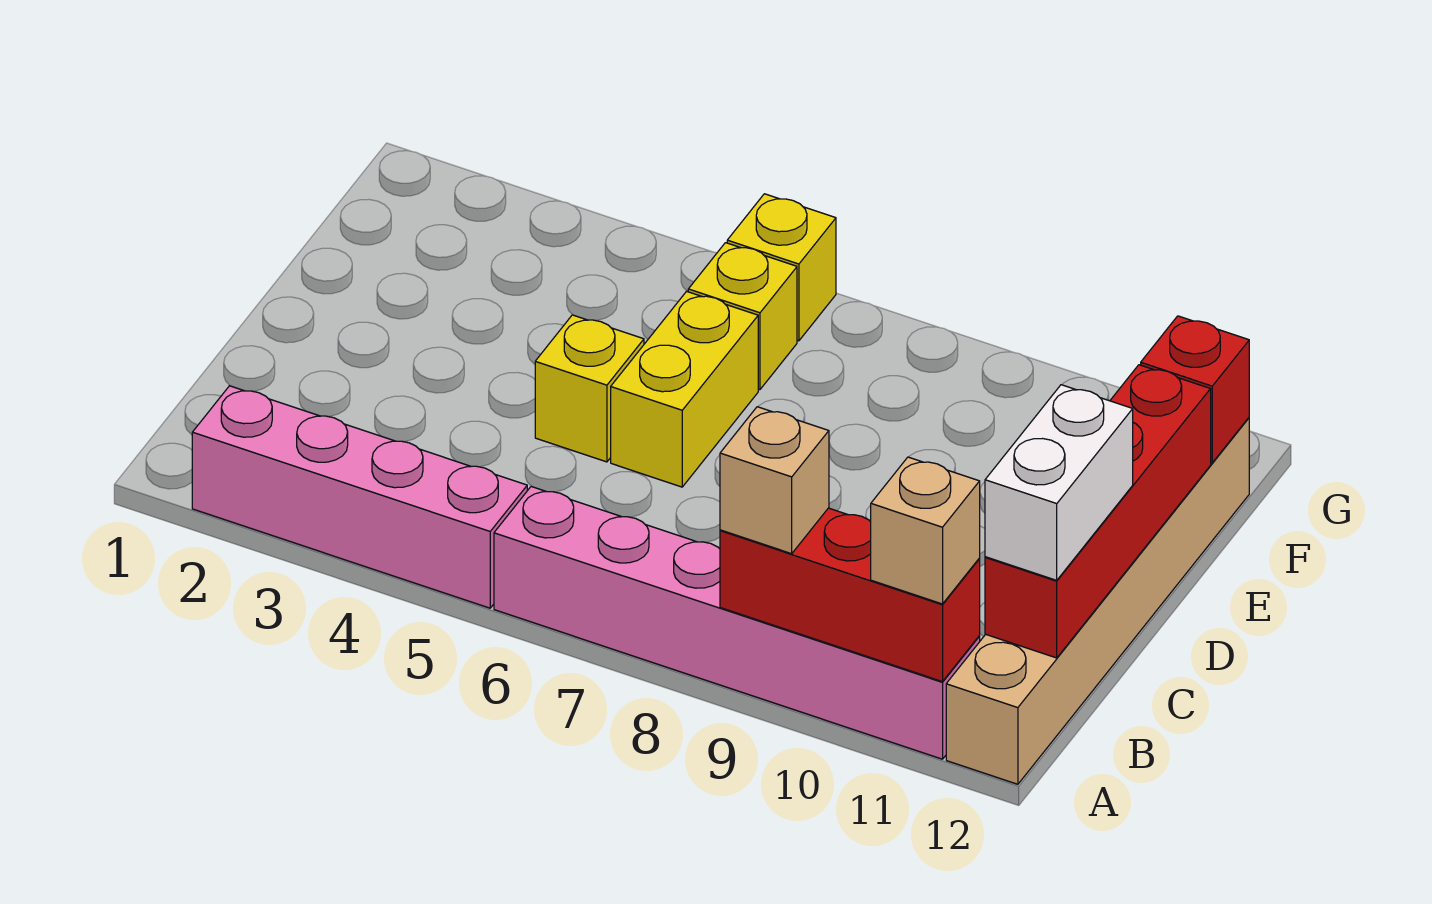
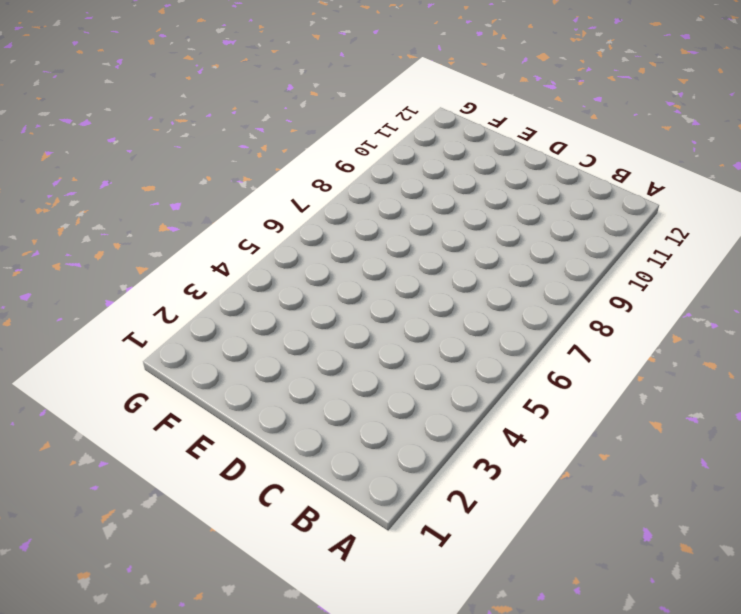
none -> pink 1x4 brick [192,386,527,608]
none -> pink 1x6 brick [494,486,980,759]
none -> tan 1x6 brick [946,418,1249,784]

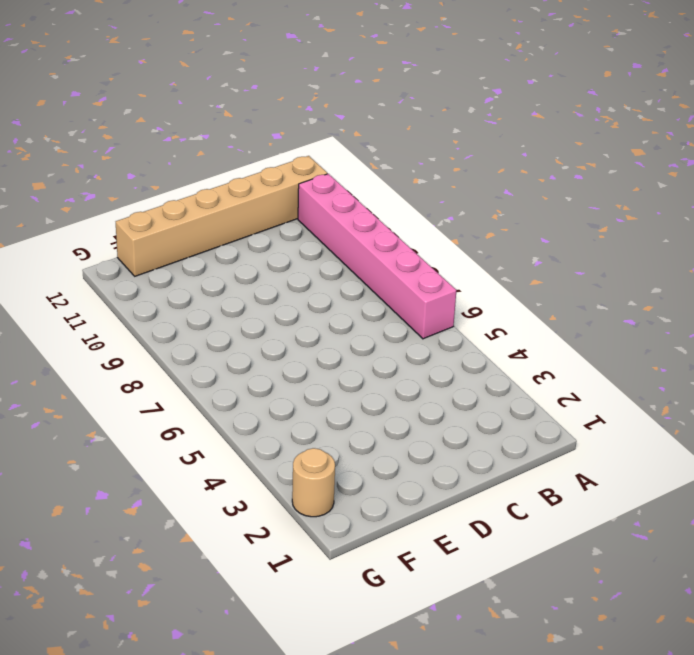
tan 1x1 round brick [292,448,335,517] -> none
none -> pink 1x4 brick [192,386,527,608]
none -> yellow 1x1 brick [535,315,644,462]
none -> yellow 1x2 brick [611,291,758,487]

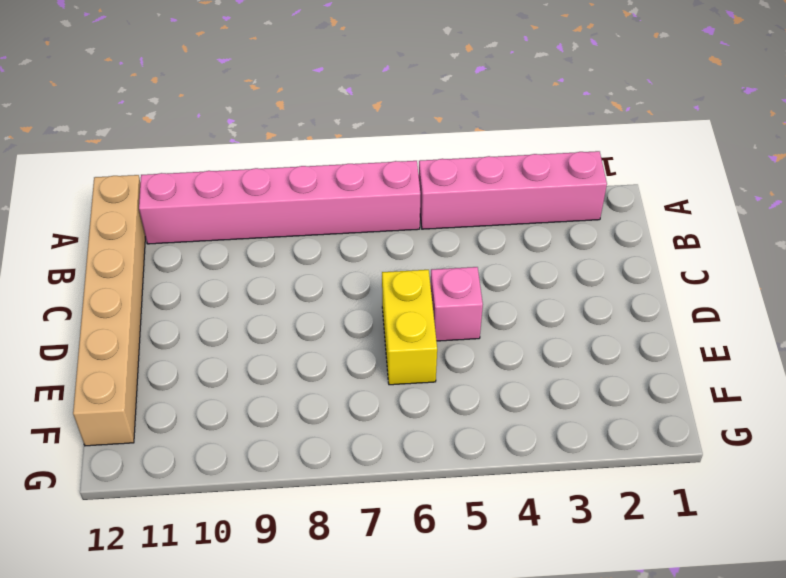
pink 1x1 brick [430,267,483,341] -> yellow 1x1 brick [535,315,644,462]
none -> yellow 1x1 brick [688,243,797,390]
none -> yellow 1x1 brick [727,194,836,341]
none -> red 1x3 brick [720,508,980,682]

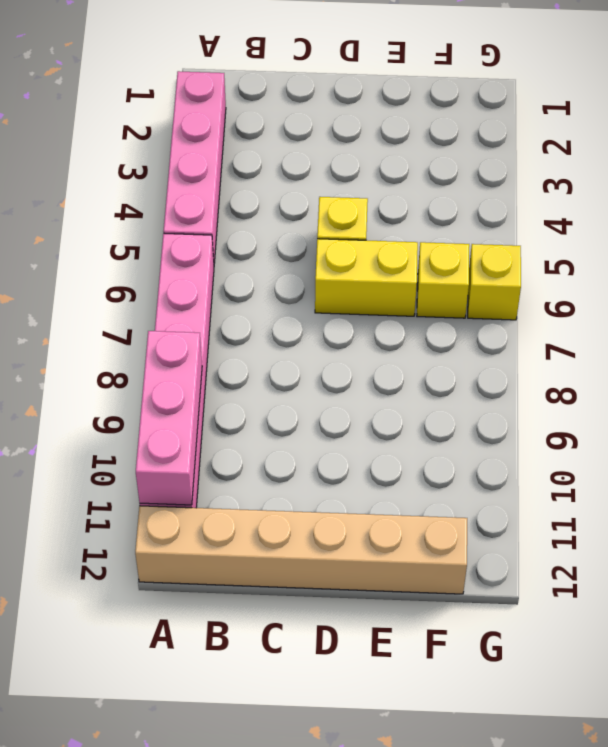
pink 1x3 brick [136,331,202,505] -> red 1x3 brick [720,508,980,682]
none -> red 1x4 brick [985,365,1211,658]
none -> red 1x1 brick [1141,316,1249,463]
none -> tan 1x1 brick [720,407,829,554]

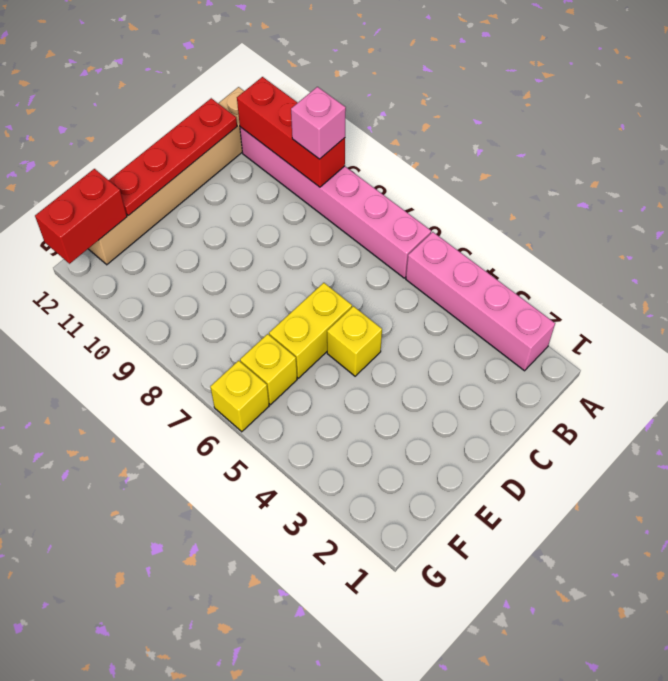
pink 1x1 brick [291,87,346,159] -> tan 1x1 brick [720,407,829,554]
red 1x4 plate [109,98,237,216] -> red 1x4 brick [985,365,1211,658]
red 1x2 brick [35,169,127,264] -> red 1x1 brick [1141,316,1249,463]
none -> tan 1x1 brick [871,457,980,604]
none -> white 1x2 brick [985,385,1133,580]

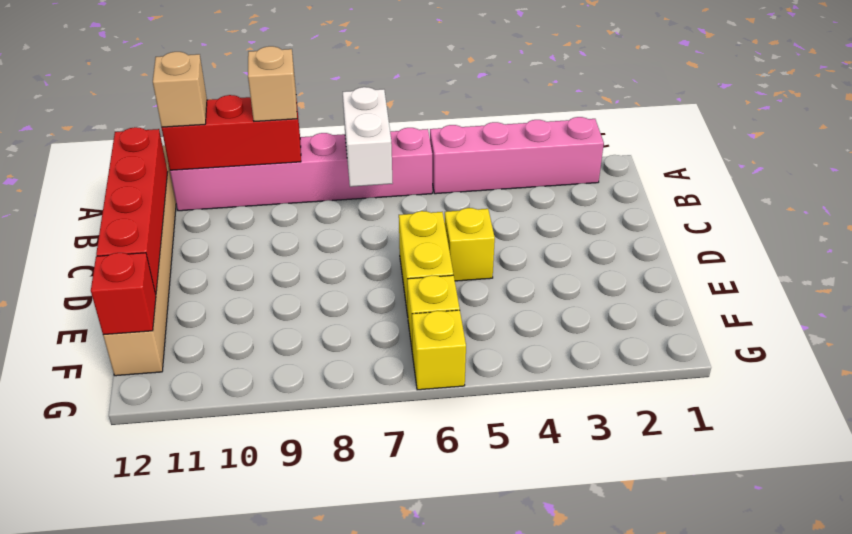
white 1x2 brick [343,87,393,187] -> white 1x2 brick moved to [985,385,1133,580]

